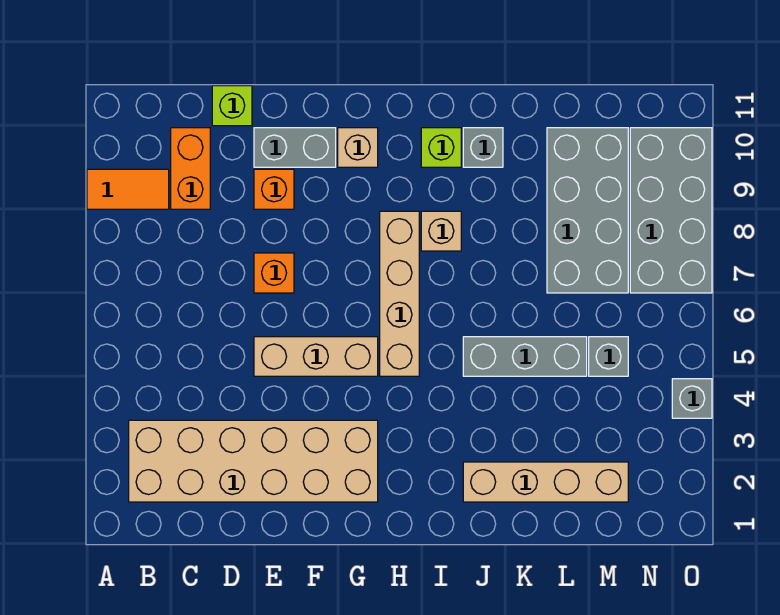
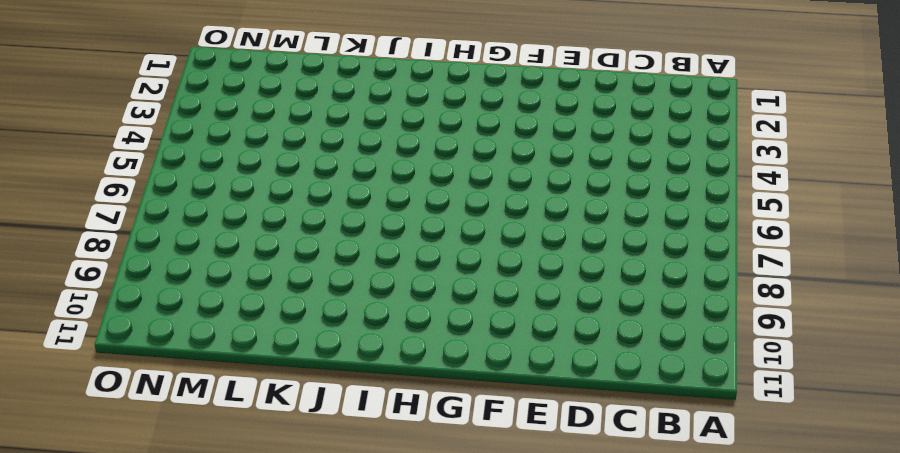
none -> orange 1x2 tile [87,169,169,209]
none -> tan 2x6 brick [129,420,378,502]
none -> orange 1x2 brick [171,128,210,209]

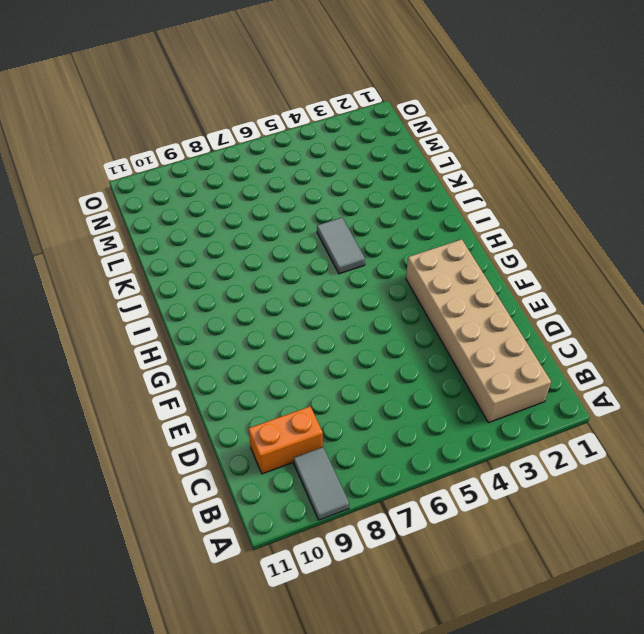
grey 1x2 tile [294,447,349,520] -> orange 1x2 tile [87,169,169,209]
grey 1x2 tile [317,218,365,274] -> grey 1x3 brick [463,337,587,376]
none -> lime 1x1 brick [212,86,252,126]
none -> tan 1x3 brick [254,337,378,376]
none -> orange 1x1 brick [254,253,294,293]

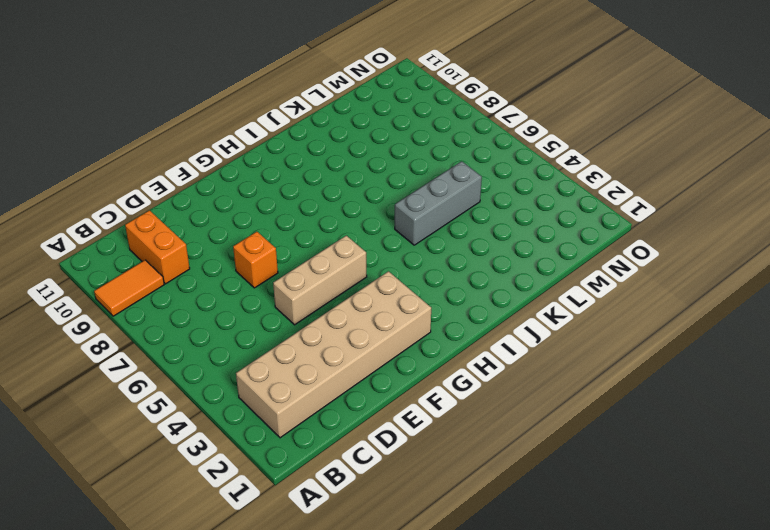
none -> lime 1x1 brick [212,86,252,126]
none -> orange 1x1 brick [254,169,294,209]
none -> grey 1x2 brick [254,128,336,167]

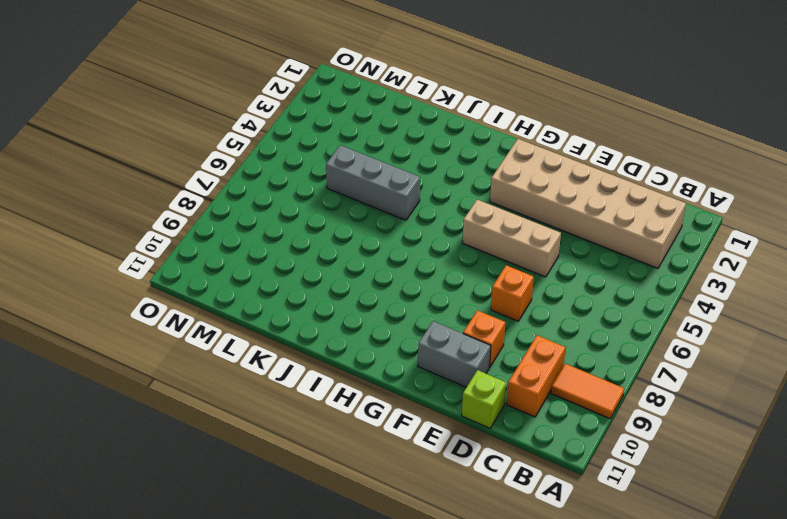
none -> tan 1x1 brick [338,128,378,167]
none -> tan 1x4 brick [380,211,419,376]
none -> tan 1x1 brick [421,211,461,251]

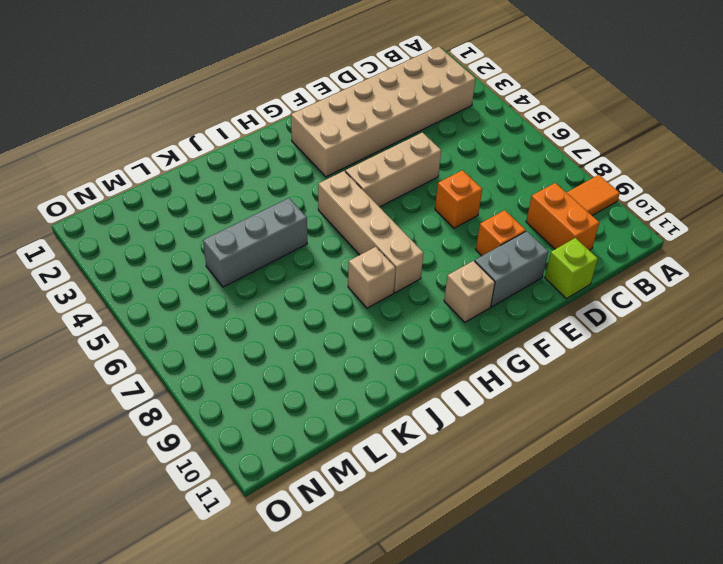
none -> lime 1x1 brick [421,128,461,167]
none -> tan 1x4 brick [463,462,628,502]
none -> grey 1x1 brick [463,128,503,167]

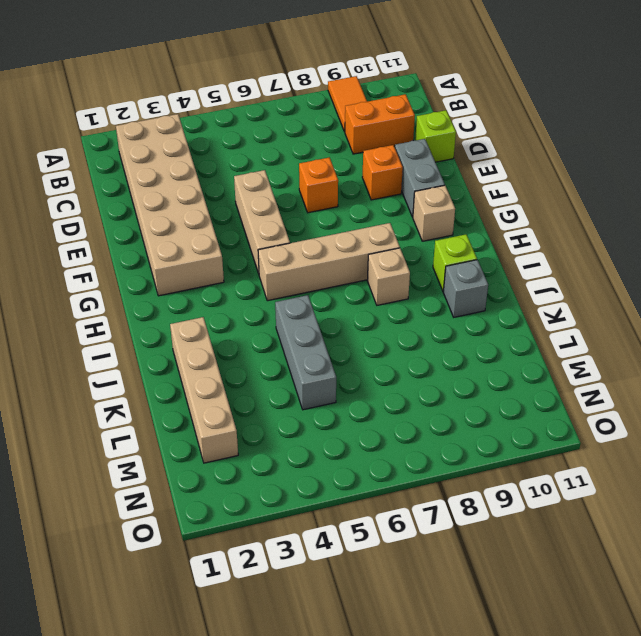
none -> grey 2x4 brick [547,128,628,293]
none -> grey 1x1 brick [589,337,628,376]
none -> grey 2x4 brick [630,128,712,293]

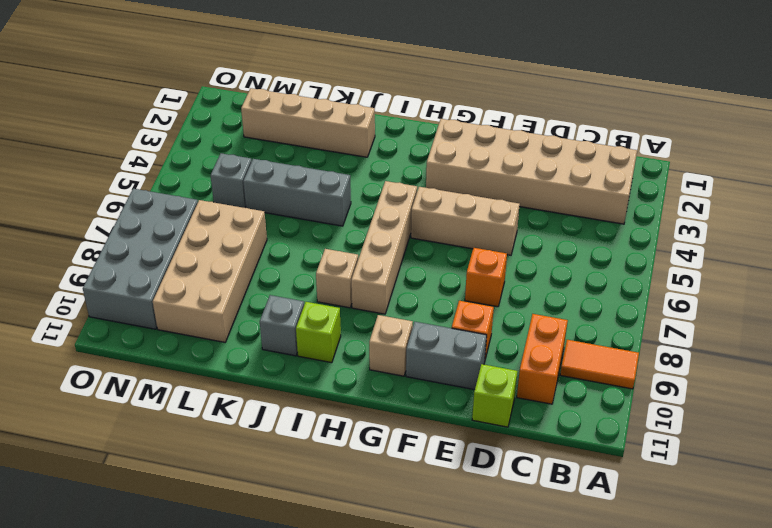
tan 2x4 brick [153,200,267,342] -> grey 2x4 brick [547,128,628,293]
none -> grey 1x1 brick [672,379,712,418]

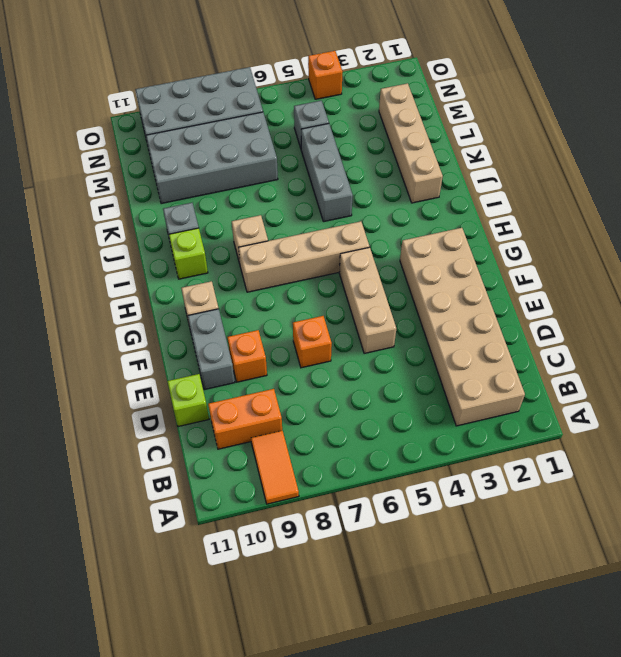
orange 1x1 brick [308,51,343,99] -> grey 1x1 brick [672,379,712,418]

